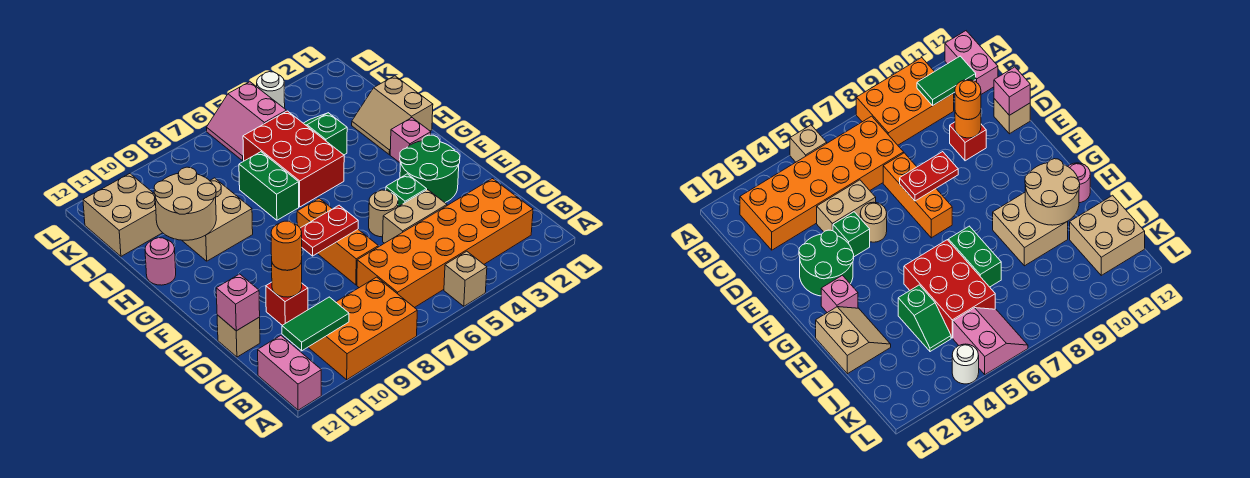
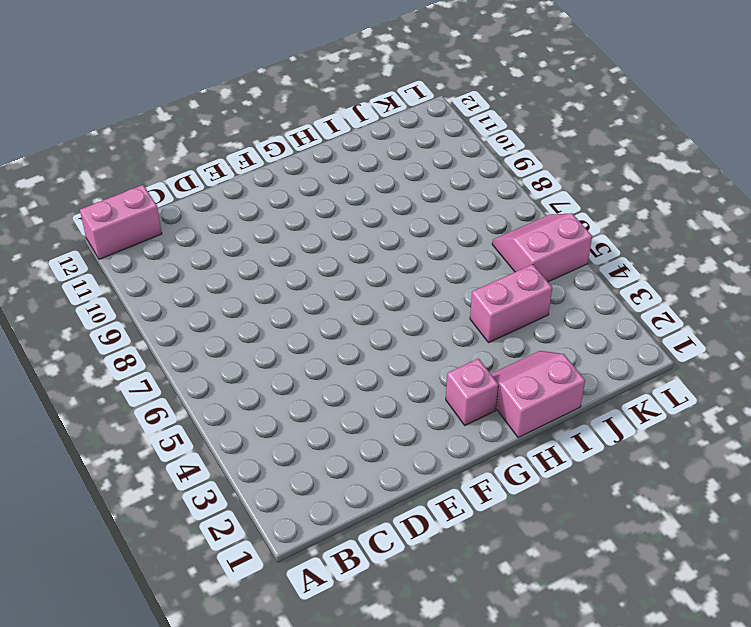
pink 2x2 slope [491,351,585,438] -> tan 2x2 slope [352,76,433,155]
pink 1x2 brick [470,264,552,342] -> green 1x2 slope [304,113,347,155]
none -> tan 1x1 brick [444,251,487,306]
none -> orange 2x3 brick [308,277,417,380]
none -> orange 2x6 brick [357,179,533,308]

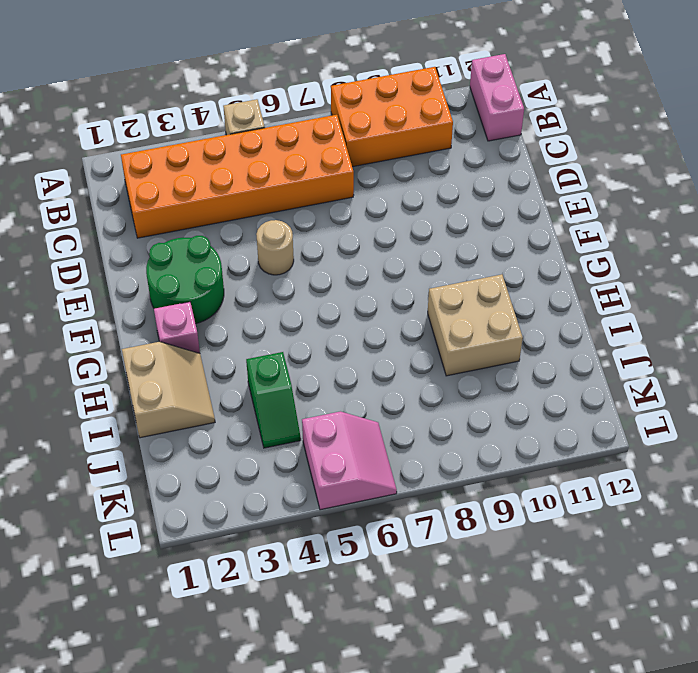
none -> tan 1x2 brick [383,190,447,243]
none -> orange 1x3 brick [297,198,378,285]
none -> red 1x1 brick [266,282,308,325]

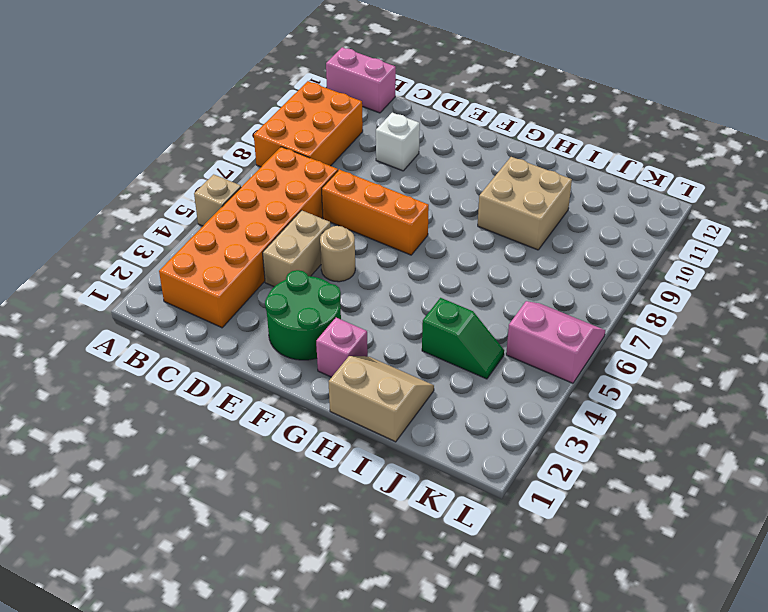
white 1x1 brick [376,113,420,171] -> red 1x1 brick [266,282,308,325]
none -> tan 1x1 brick [217,315,260,357]
none -> green 1x1 brick [386,174,427,207]
none -> red 2x3 brick [243,111,344,207]

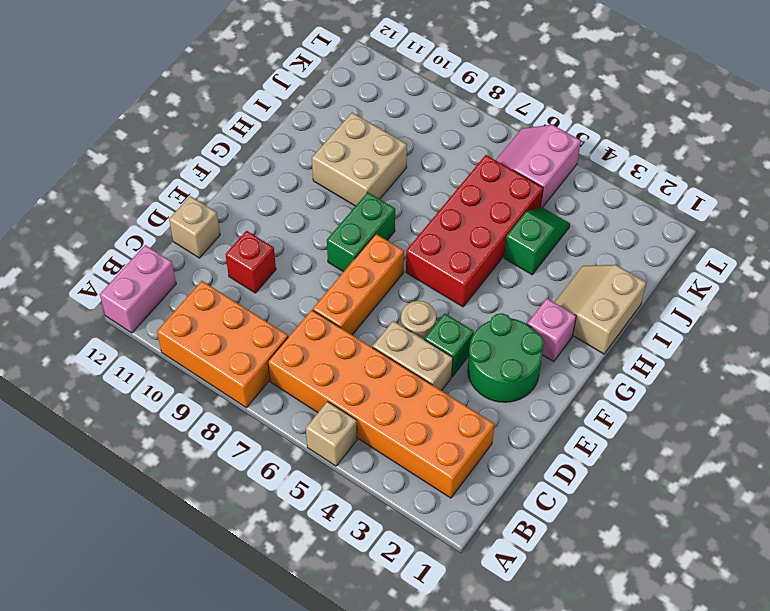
green 1x2 brick [327,192,395,272] -> green 1x2 brick moved to [239,152,299,220]
red 2x4 brick [406,155,543,307] -> red 2x3 brick [243,111,344,207]
none -> pink 1x1 round brick [145,238,176,285]
none -> tan 2x2 brick [83,174,162,256]
none -> white 1x1 round brick [257,72,285,108]

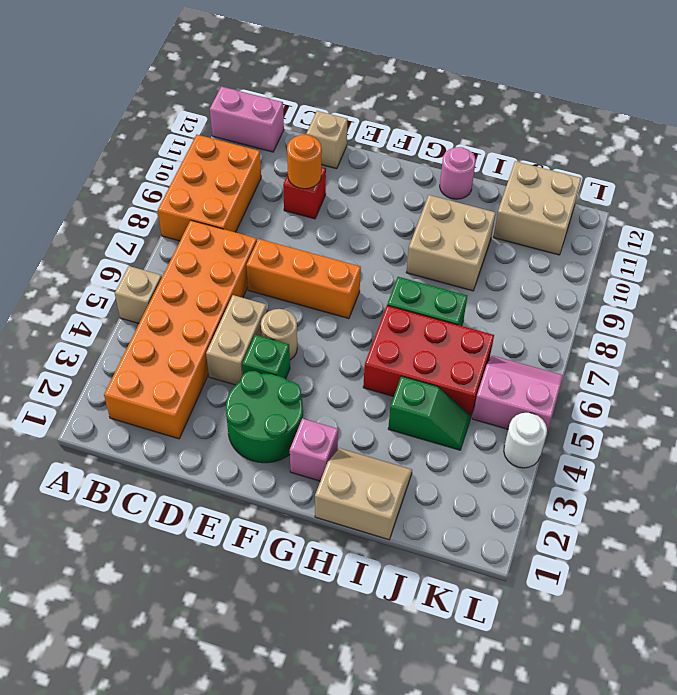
none -> green 1x2 tile [282,297,349,351]
none -> pink 1x1 brick [216,274,260,331]
none -> red 1x2 plate [300,205,358,256]

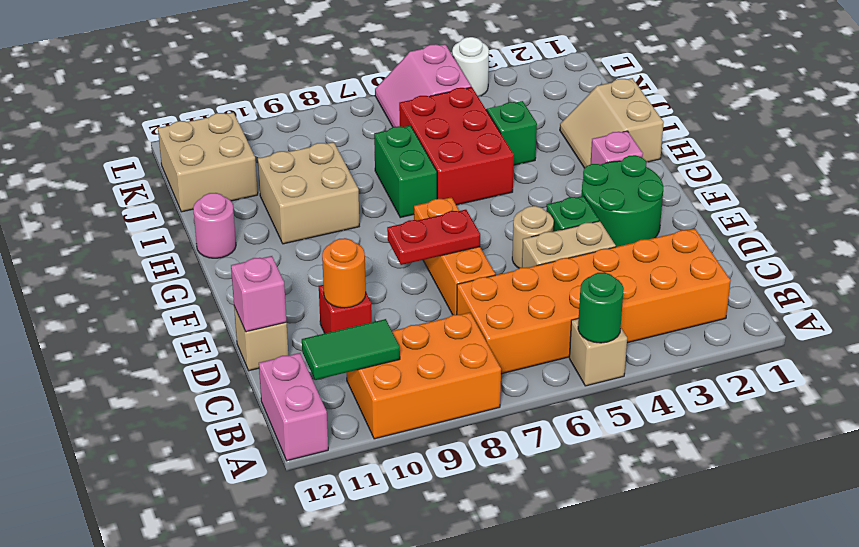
green 1x1 round brick [578,272,624,343] -> none
none -> tan 2x2 round brick [154,167,216,240]
none -> orange 1x1 round brick [271,221,302,270]

